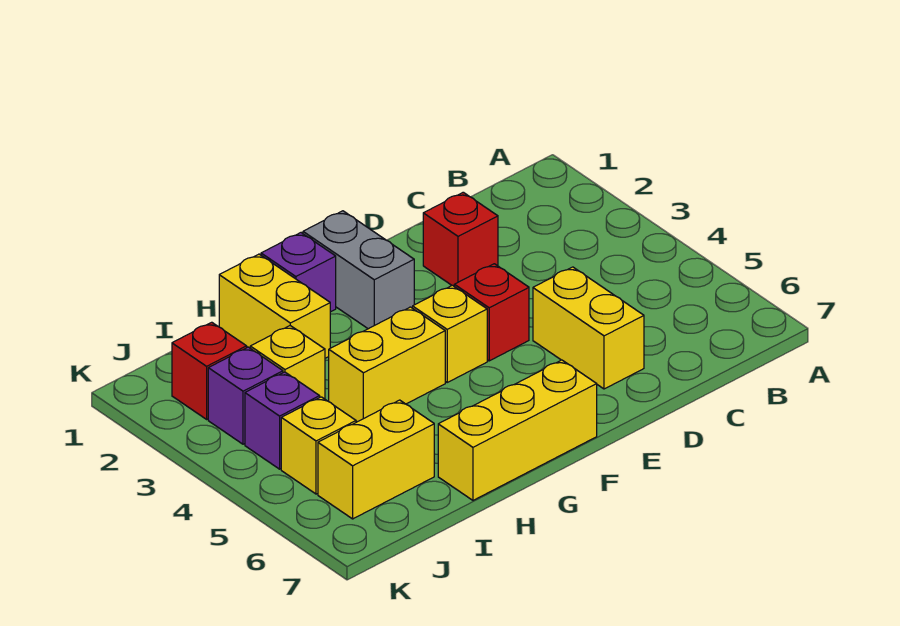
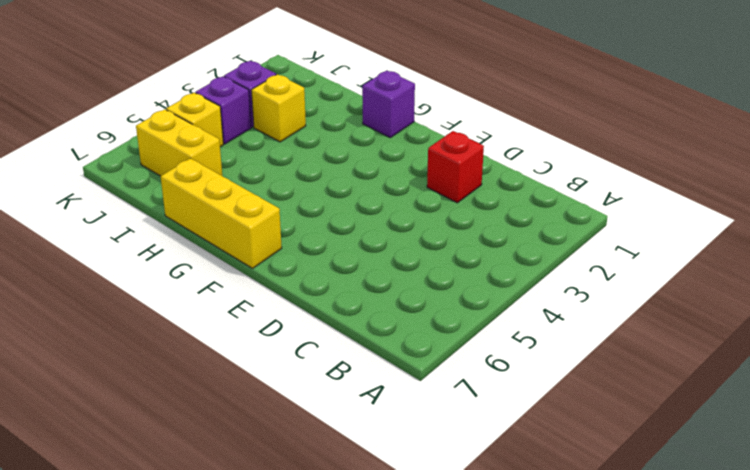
none -> yellow 1x2 brick [533,267,644,389]
none -> red 1x1 brick [454,264,529,361]
none -> grey 1x2 brick [303,211,414,329]

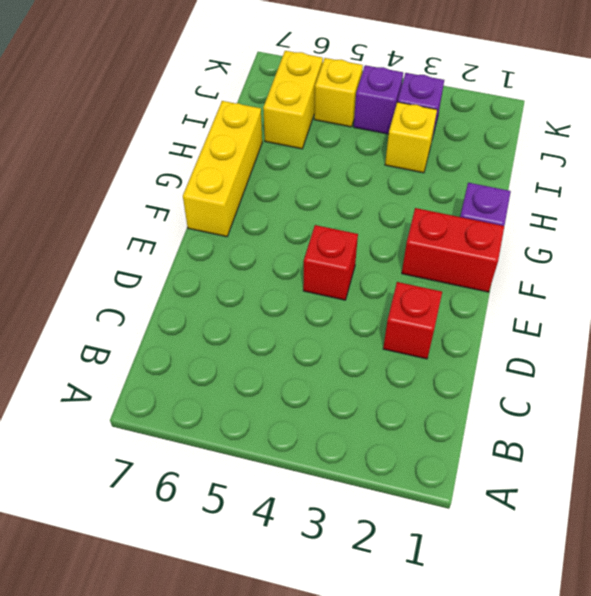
red 1x2 brick [402,208,504,292] -> grey 1x2 brick [303,211,414,329]
none -> yellow 1x2 brick [533,267,644,389]
none -> yellow 1x1 brick [413,285,487,382]
none -> yellow 1x2 brick [329,307,445,422]

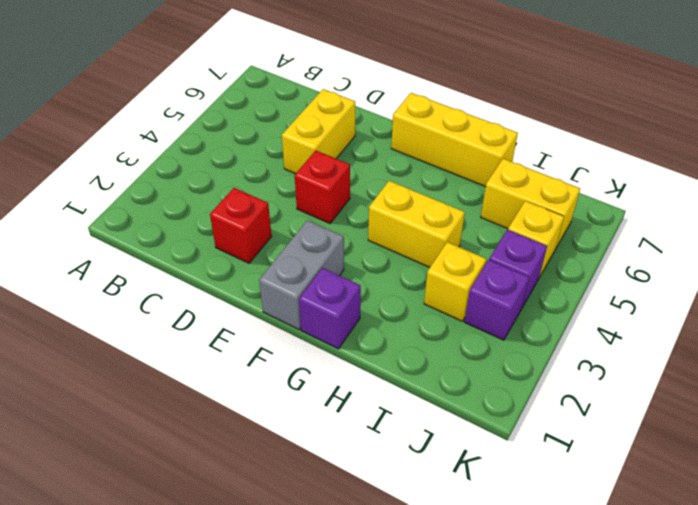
none -> yellow 1x1 brick [413,285,487,382]
none -> yellow 1x2 brick [219,254,330,358]
none -> red 1x1 brick [172,322,247,419]

